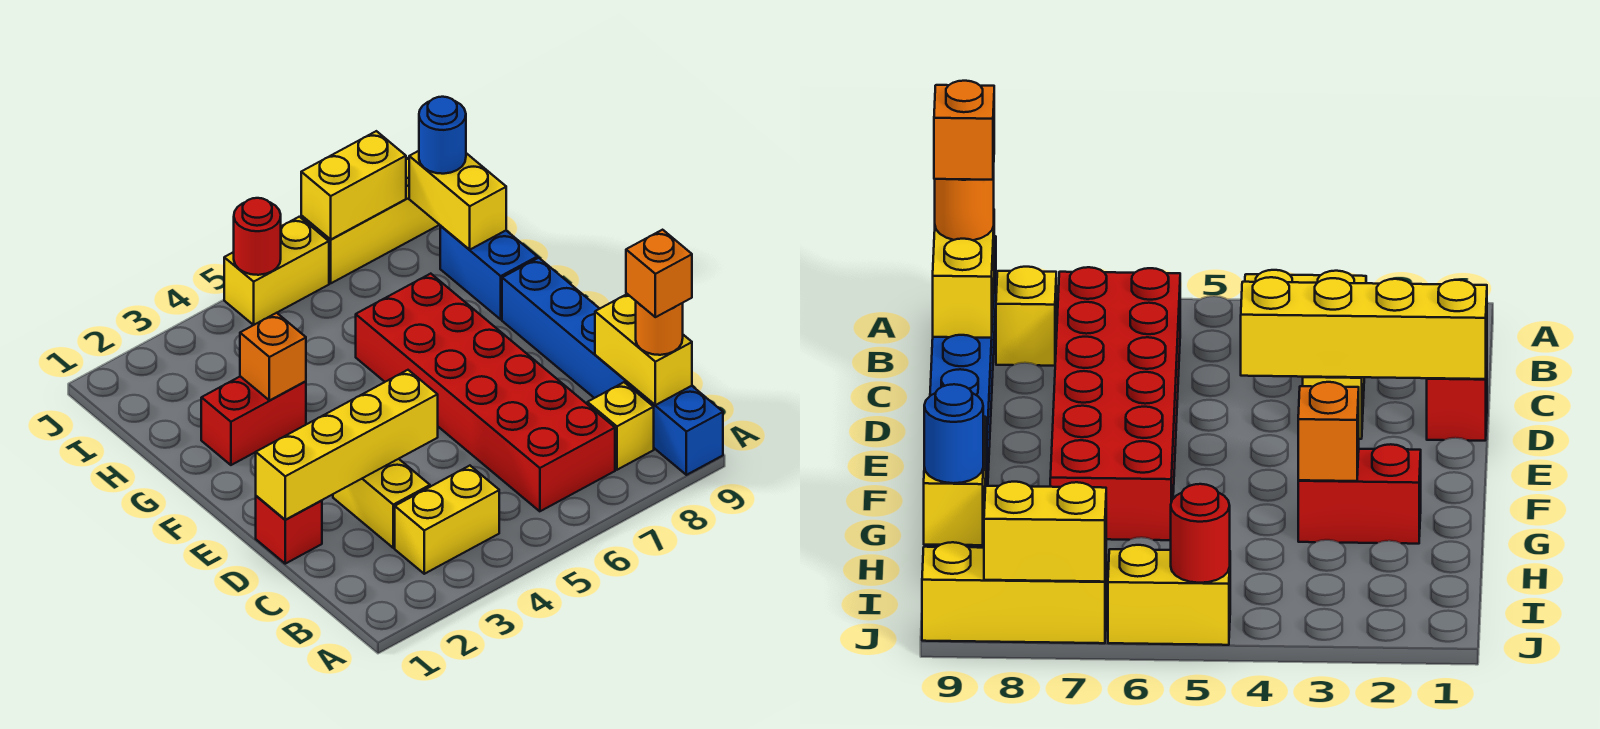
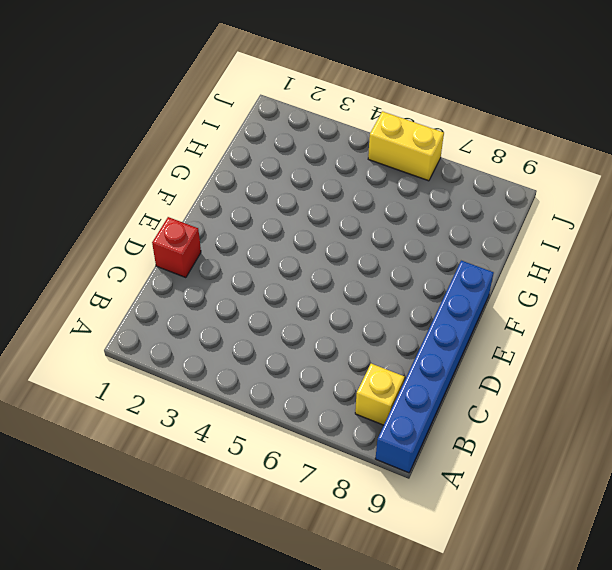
none -> yellow 1x2 brick [395,466,499,574]
none -> red 2x6 brick [356,274,615,511]
none -> yellow 1x2 brick [333,459,430,548]

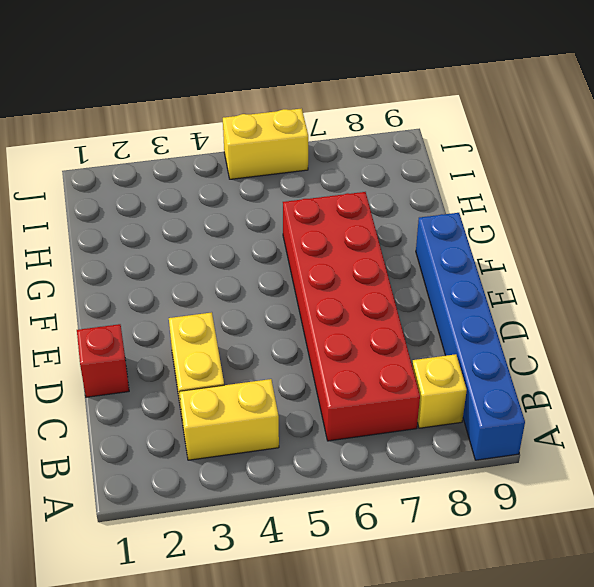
none -> red 1x2 brick [201,376,306,465]
none -> blue 1x2 brick [440,226,537,319]
none -> yellow 1x3 brick [301,158,439,283]

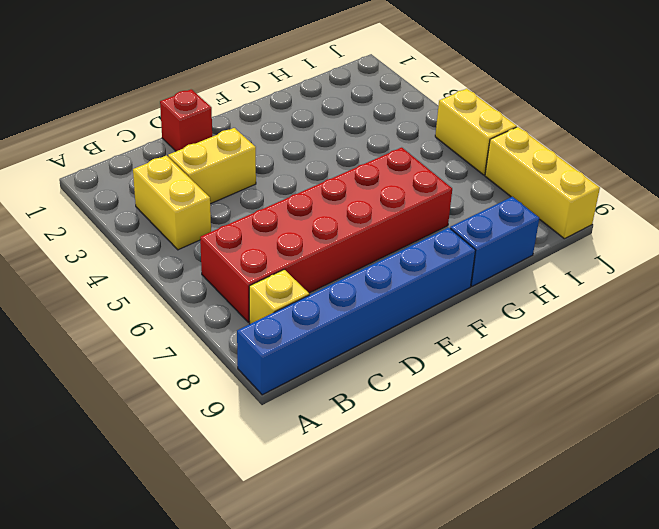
none -> red 1x2 brick [201,376,306,465]
none -> yellow 1x2 brick [595,294,692,405]
none -> yellow 1x4 brick [256,370,438,520]

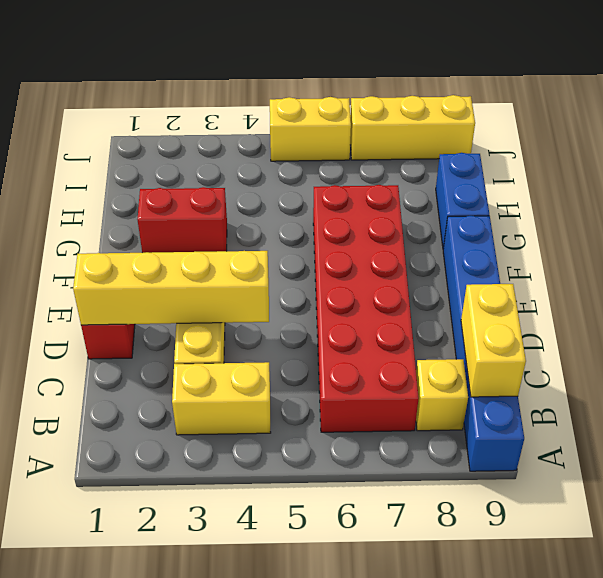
none -> orange 1x1 brick [240,313,306,400]
none -> yellow 1x2 brick [409,151,506,250]
none -> red 1x1 round brick [234,198,281,275]

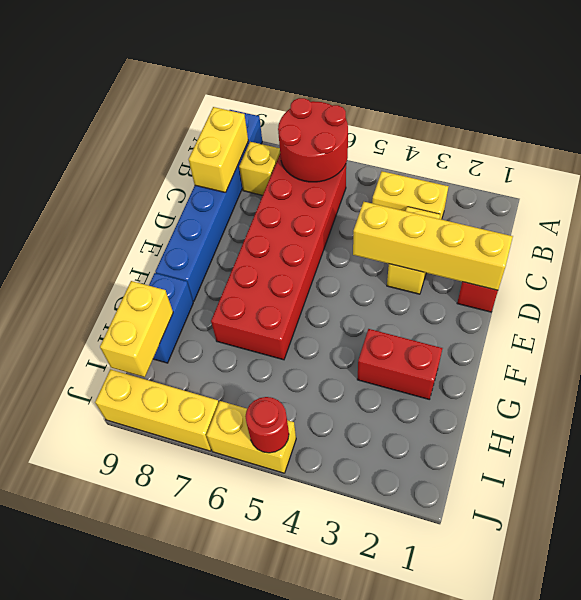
red 2x2 round brick [278,98,348,182] -> none
none -> orange 1x1 brick [240,313,306,400]
none -> yellow 1x2 brick [301,131,406,240]
none -> orange 1x1 round brick [636,302,683,355]

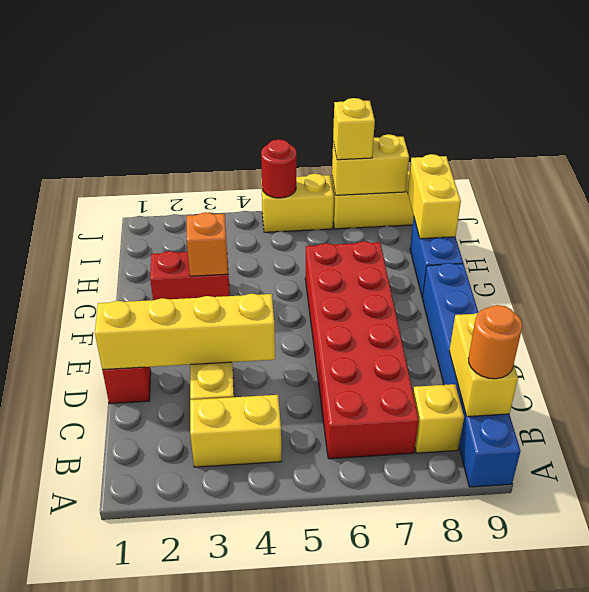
yellow 1x1 brick [333,98,375,160] -> none
none -> blue 1x1 round brick [419,97,466,174]
none -> orange 1x1 brick [626,230,692,317]

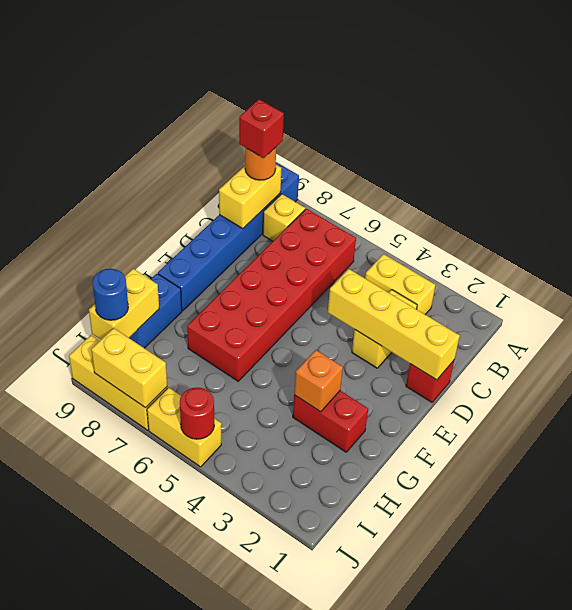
red 1x1 brick [239,99,284,158] -> orange 1x1 brick [626,230,692,317]

